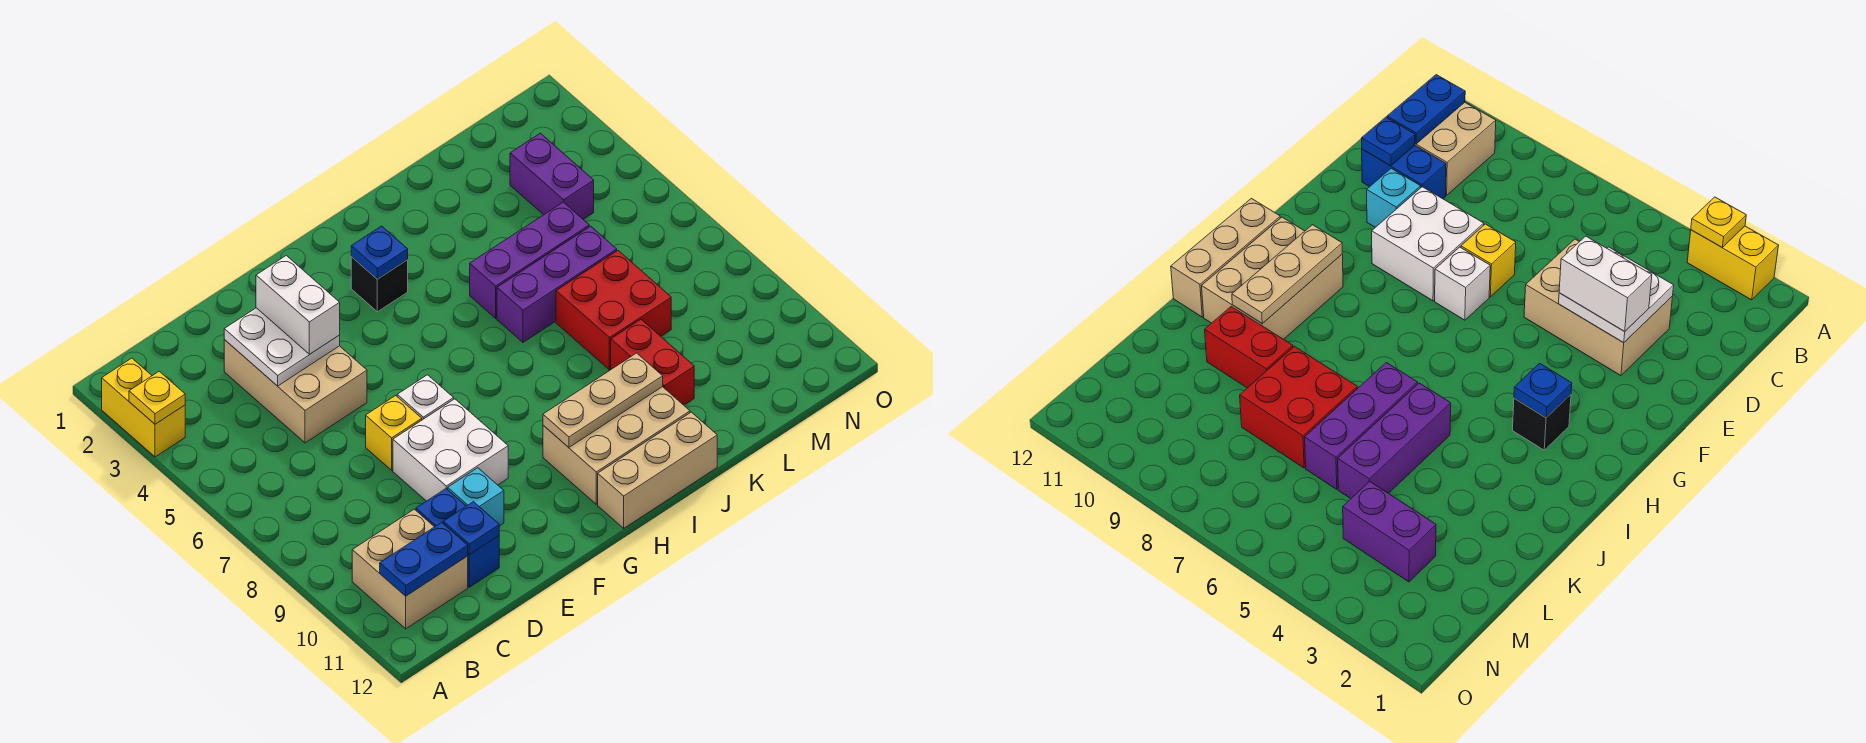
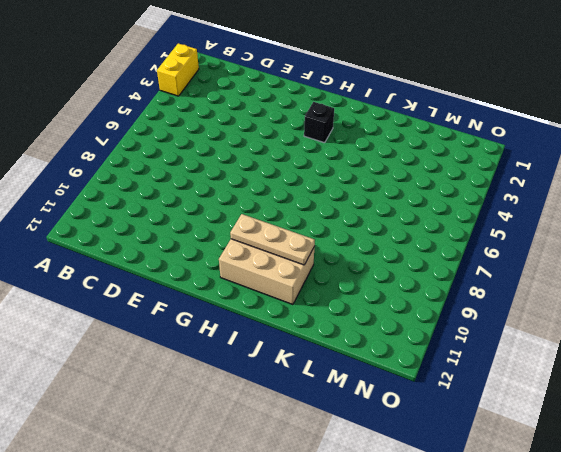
none -> tan 2x2 brick [352,509,468,629]
none -> tan 2x3 brick [224,340,367,443]
none -> blue 1x2 brick [416,489,499,587]

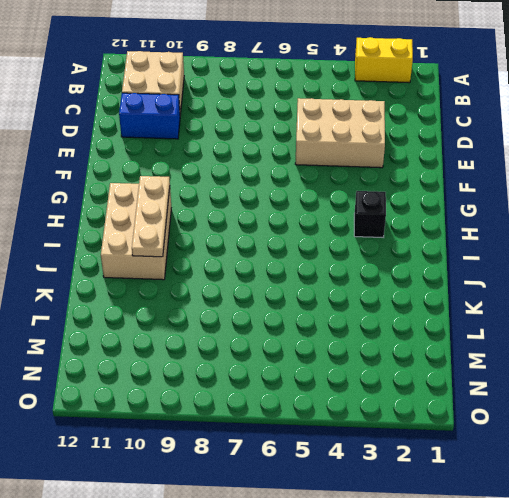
none -> yellow 1x1 brick [366,396,422,470]
none -> white 2x2 brick [393,399,508,501]
none -> cyan 1x1 brick [448,468,504,526]

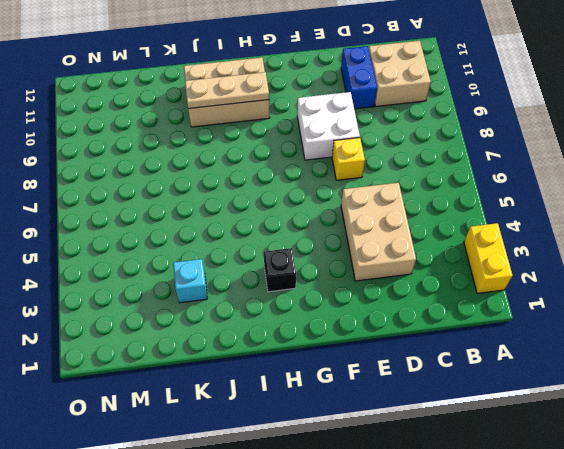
cyan 1x1 brick [173,259,207,303] -> cyan 1x1 brick moved to [448,468,504,526]
none -> white 1x1 brick [397,375,454,420]
none -> tan 1x3 brick [598,412,717,528]
none -> purple 1x3 brick [470,202,589,318]

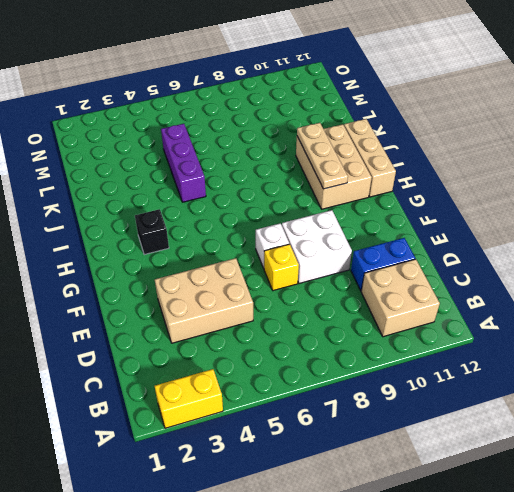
none -> cyan 1x1 brick [448,468,504,526]
none -> purple 1x3 brick [497,226,617,342]
none -> red 2x2 brick [556,251,671,370]

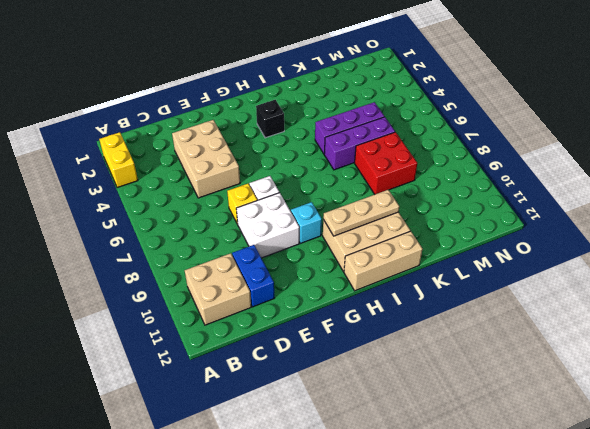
cyan 1x1 brick [291,202,322,243] -> cyan 1x1 brick moved to [448,468,504,526]
none -> red 1x2 brick [611,319,694,405]
none -> purple 1x2 brick [510,133,594,219]
none -> yellow 1x1 plate [129,371,185,424]

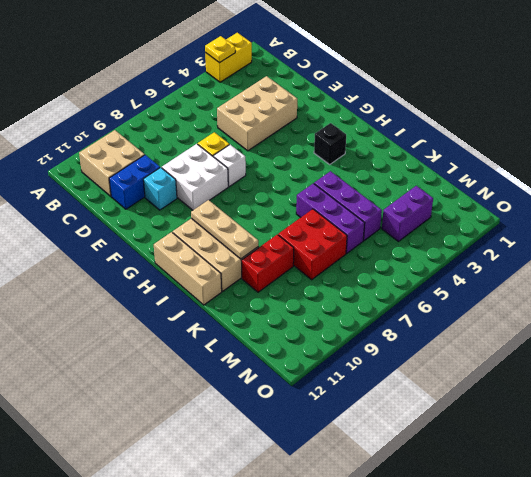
none -> blue 1x2 plate [380,522,468,596]
none -> white 2x2 plate [224,308,340,386]
none -> blue 1x1 plate [443,502,499,555]

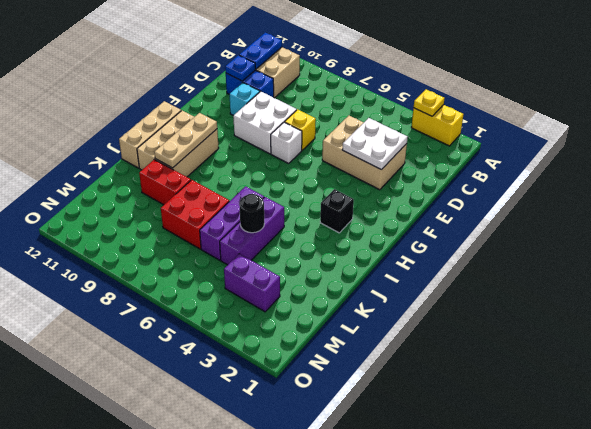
black 1x1 round brick [239,194,264,233] -> none
none -> blue 1x1 plate [351,226,408,279]
none -> white 1x2 brick [256,255,340,354]

